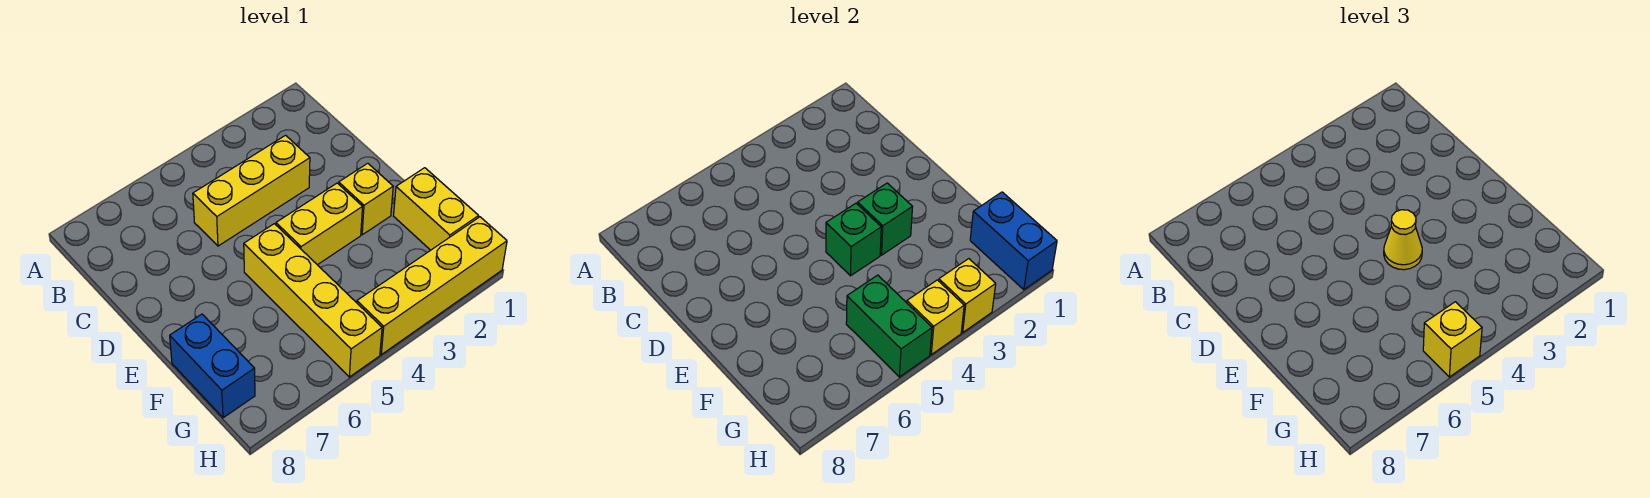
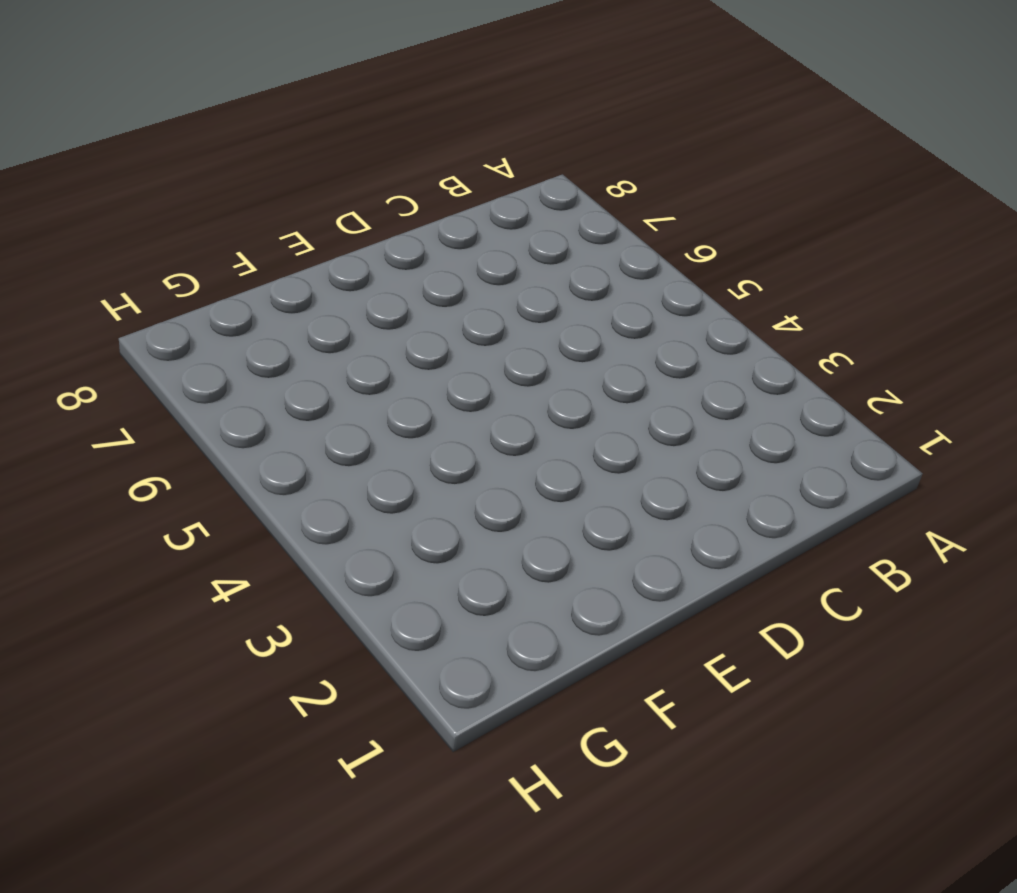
none -> yellow 1x3 brick [193,135,310,246]
none -> yellow 1x1 brick [339,163,393,235]
none -> yellow 1x2 brick [276,183,362,265]

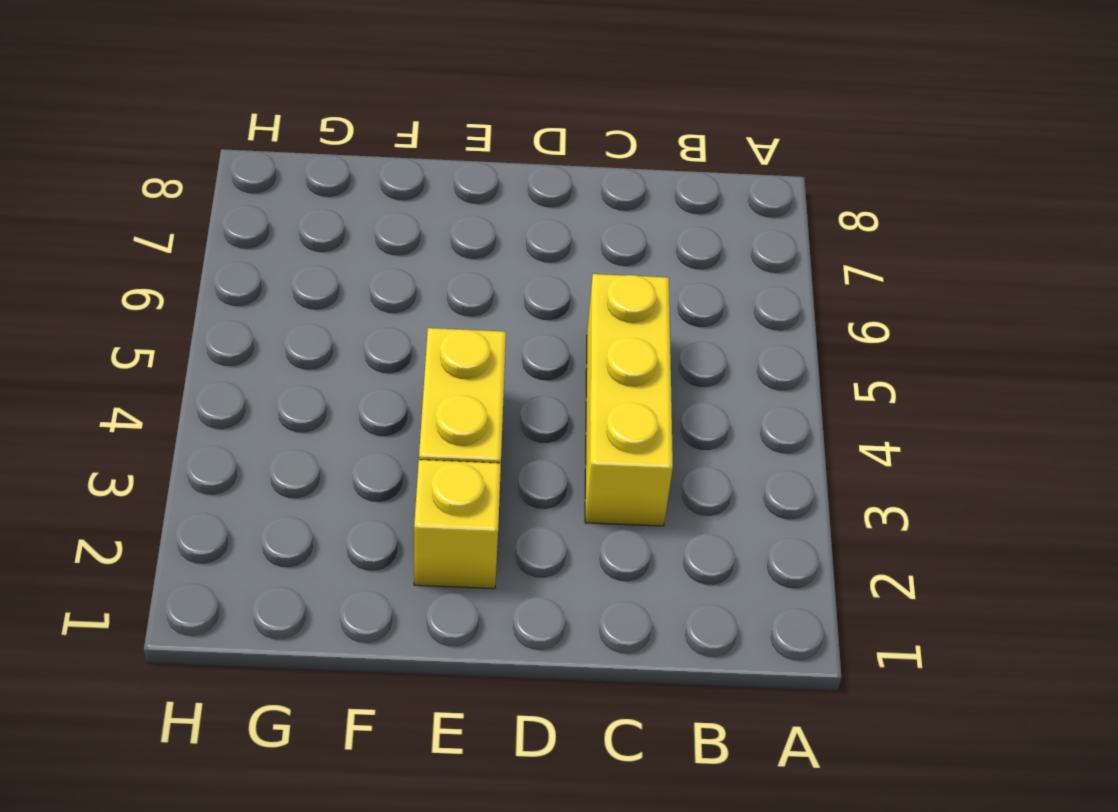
none -> yellow 1x4 brick [244,224,382,377]
none -> yellow 1x2 brick [394,168,479,250]
none -> blue 1x2 brick [170,314,255,418]

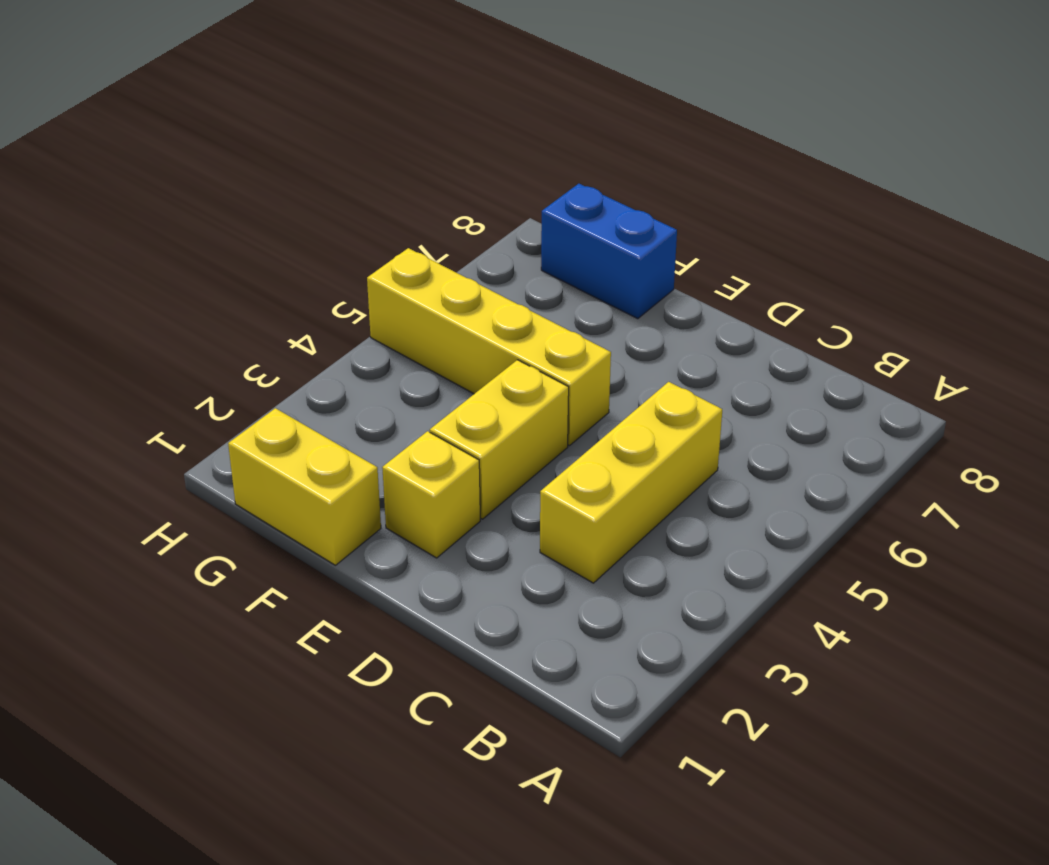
none -> yellow 1x4 brick [357,217,507,354]
none -> green 1x1 brick [858,183,912,255]
none -> green 1x1 brick [826,203,881,276]

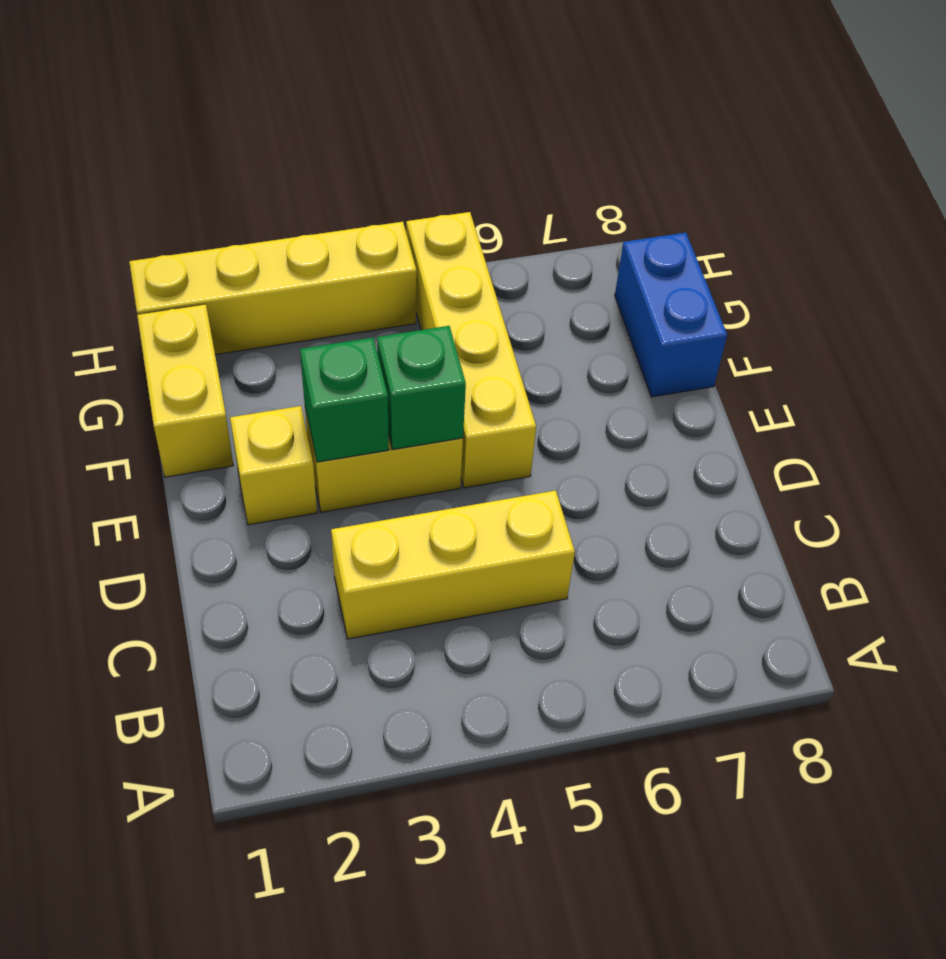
none -> blue 1x2 brick [970,192,1057,290]
none -> green 1x2 brick [846,275,932,377]
none -> yellow 1x1 brick [939,259,996,332]

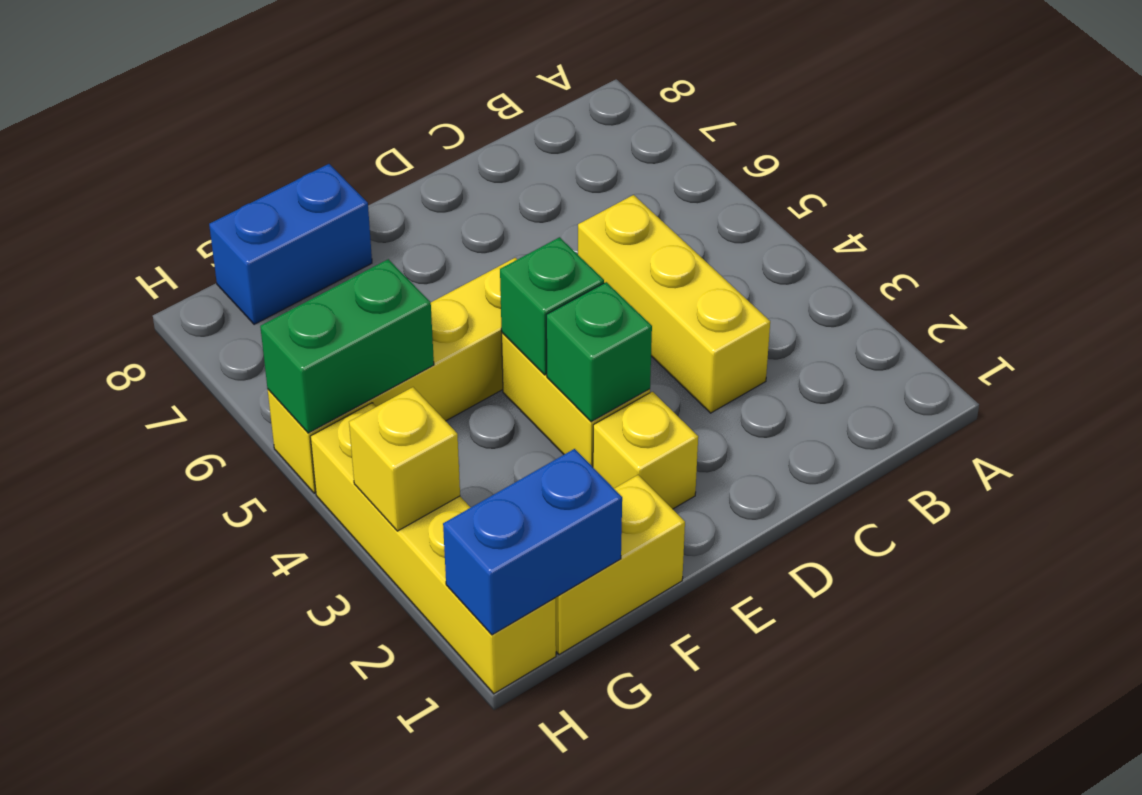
none -> yellow 1x1 brick [907,280,964,354]
none -> yellow 1x1 cone [1384,210,1422,270]
none -> yellow 1x1 brick [1423,302,1482,377]

